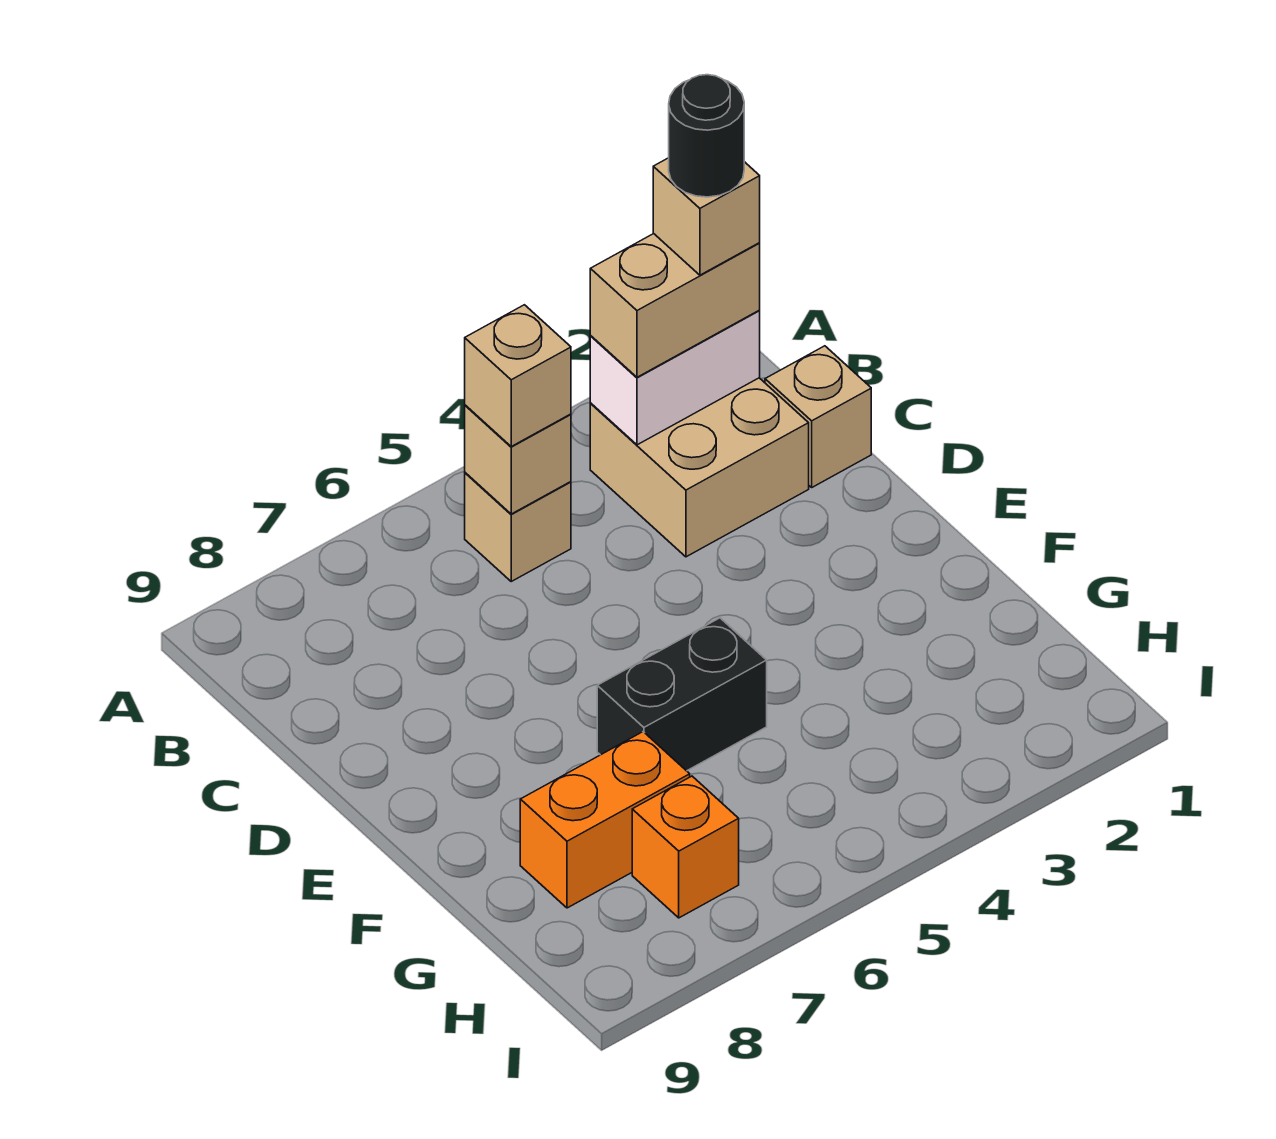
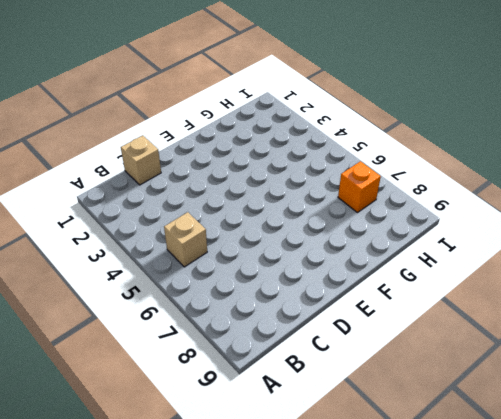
none -> tan 2x2 brick [590,378,809,557]
none -> black 1x2 brick [597,618,767,771]
none -> orange 1x2 brick [520,732,690,908]

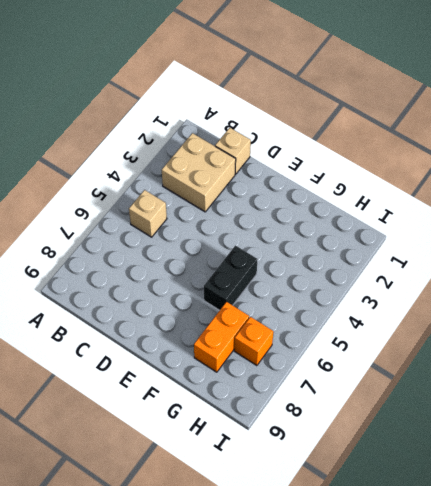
none -> white 1x2 brick [590,311,760,445]
none -> tan 1x1 brick [465,405,571,514]
none -> tan 1x2 brick [590,234,760,377]

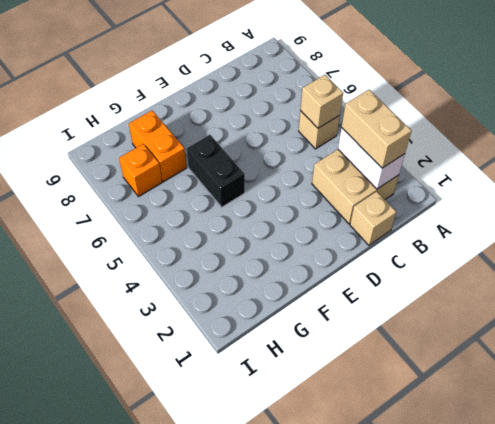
none -> tan 1x1 brick [465,305,571,446]
none -> tan 1x1 brick [653,158,760,275]
none -> black 1x1 round brick [669,75,744,197]

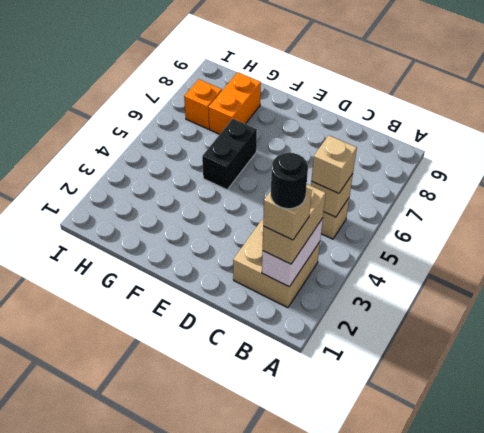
none -> tan 1x1 brick [765,346,871,487]

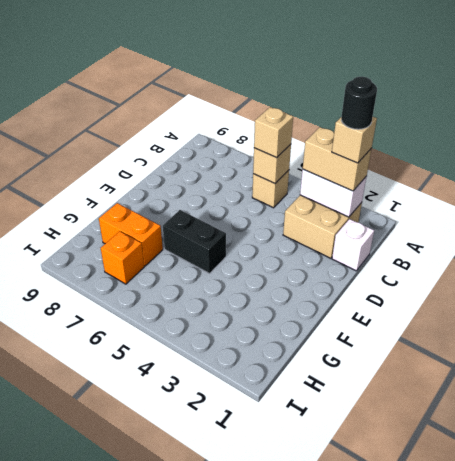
white 1x1 brick [332,219,374,271] -> tan 1x1 brick [765,346,871,487]

